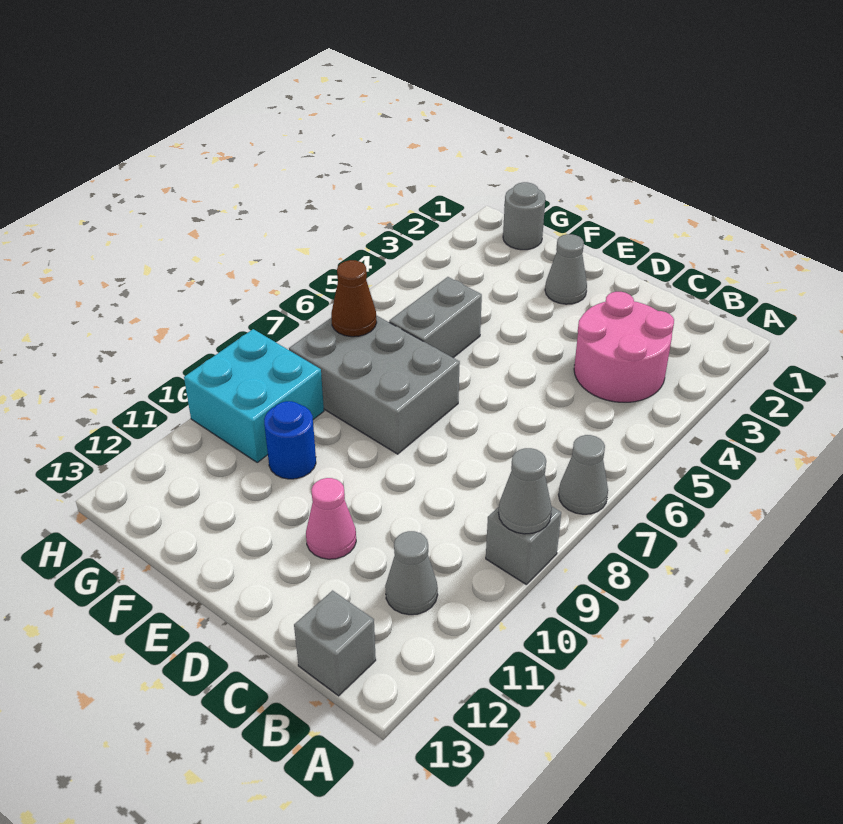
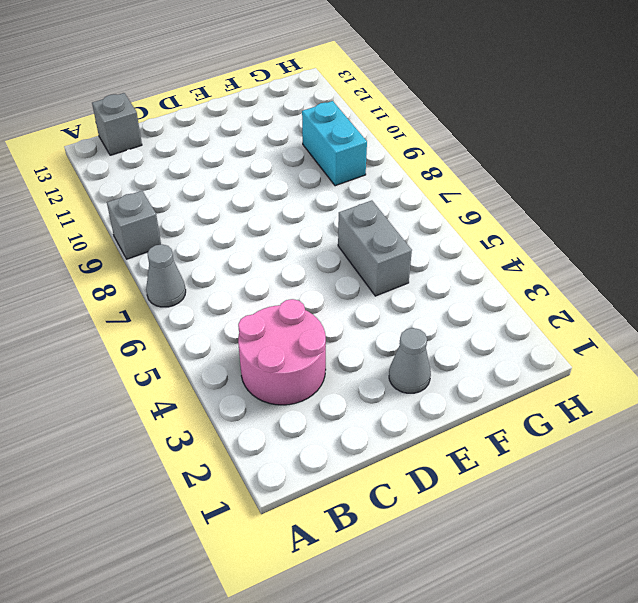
cyan 1x2 brick [302,101,367,186] -> cyan 2x2 brick [184,329,324,462]
none -> grey 1x1 cone [385,531,438,615]
none -> pink 1x1 cone [306,478,356,559]
none -> grey 2x3 brick [289,315,460,454]

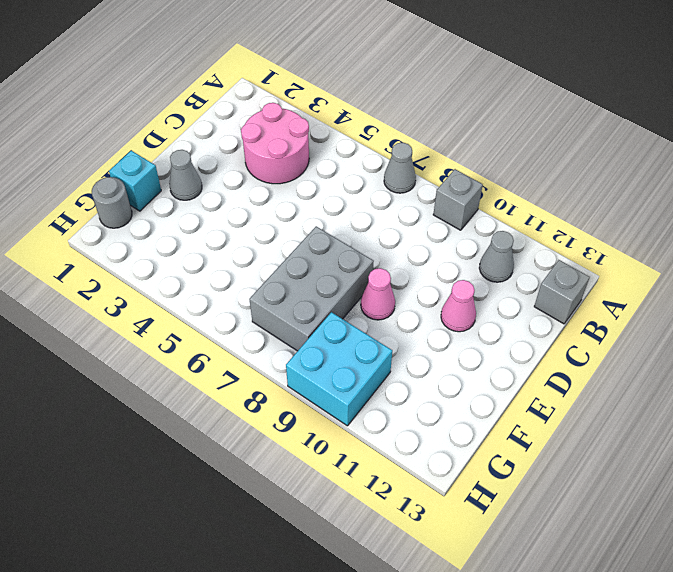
pink 1x1 cone [361,268,395,320] -> none
cyan 1x1 brick [109,151,161,211] -> none
none -> grey 1x2 brick [389,277,482,358]
none -> blue 1x1 round brick [264,401,316,479]
none -> grey 1x1 cone [499,448,552,534]

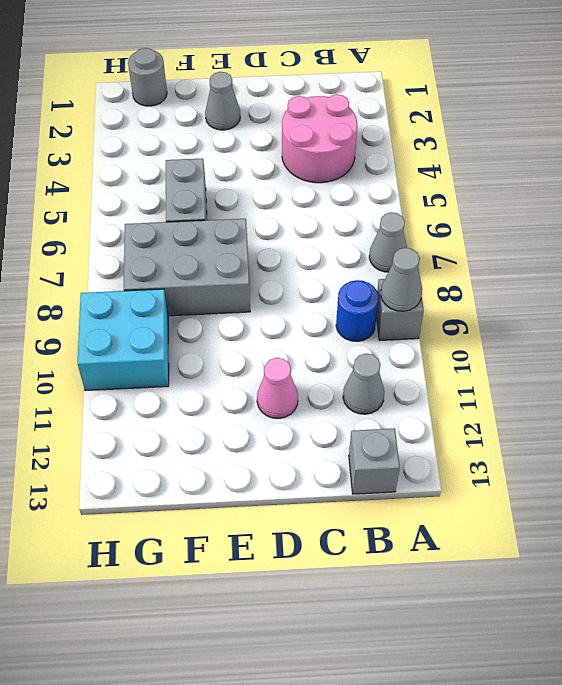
blue 1x1 round brick [336,280,379,342] -> blue 1x1 round brick moved to [264,401,316,479]
none -> brown 1x1 cone [331,260,377,337]

